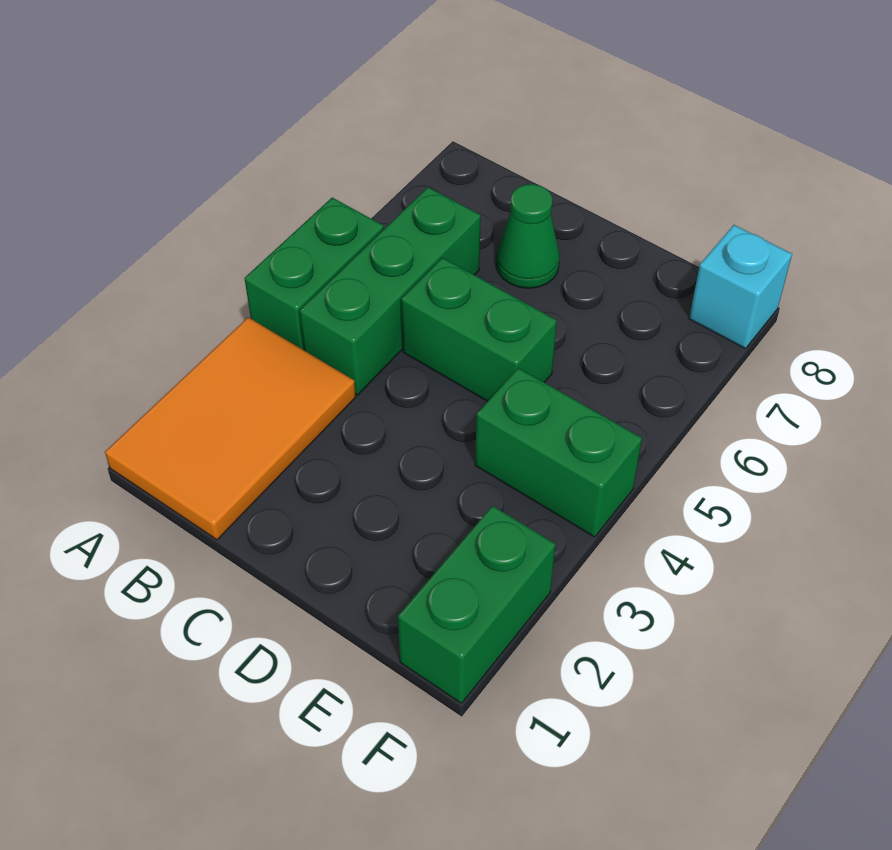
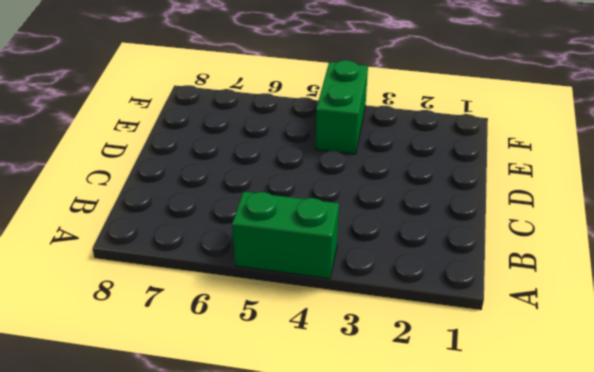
none -> orange 2x3 tile [105,317,356,540]
none -> green 1x3 brick [300,187,481,395]

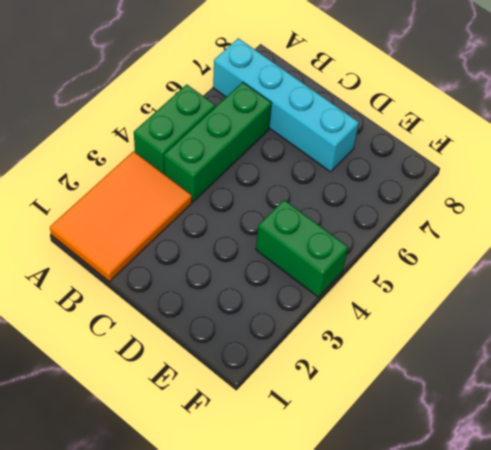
cyan 1x4 brick [213,38,359,172] -> green 1x1 cone [496,184,560,288]
none -> green 1x2 brick [401,258,557,401]
none -> green 1x2 brick [398,506,556,703]

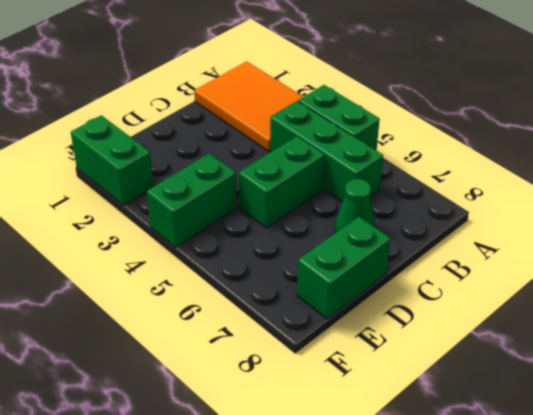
green 1x2 brick [297,217,391,319] -> none
none -> cyan 1x1 brick [689,225,792,349]

